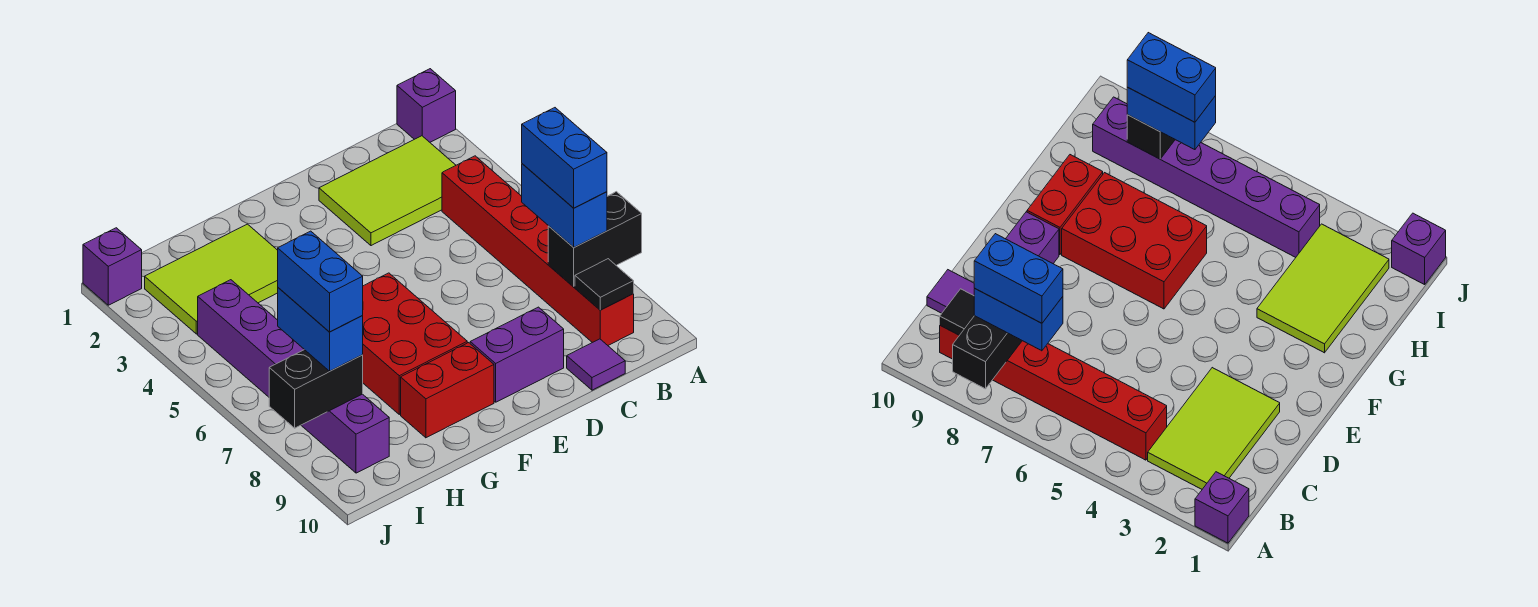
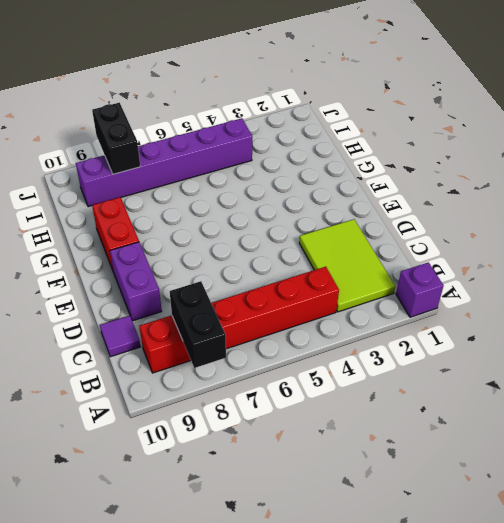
none -> red 2x3 brick [362,273,467,414]
none -> lime 2x3 tile [145,224,278,334]
none -> purple 1x1 brick [83,228,142,305]

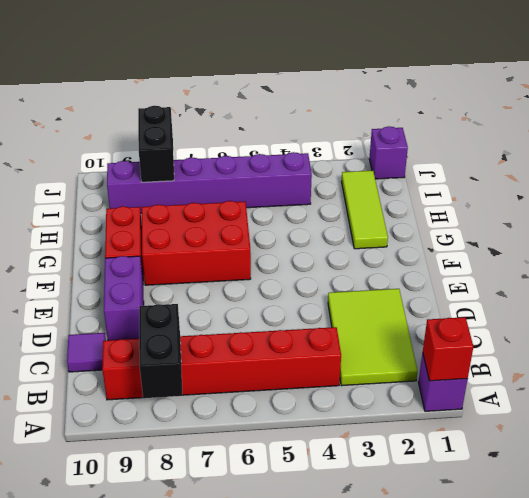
red 1x1 brick [423,317,473,381] -> none
lime 1x3 tile [341,171,388,249] -> lime 2x3 tile [145,224,278,334]
none -> black 1x1 tile [575,259,634,310]
none -> blue 1x2 brick [522,164,607,247]
none -> blue 1x2 brick [278,288,363,371]

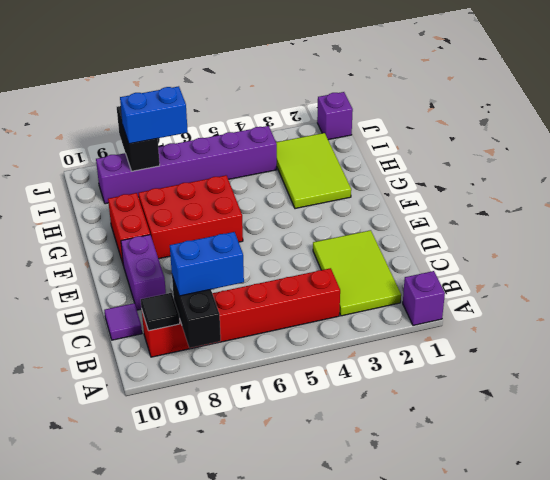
none -> blue 1x2 brick [522,108,607,208]
none -> blue 1x2 brick [278,231,363,332]

